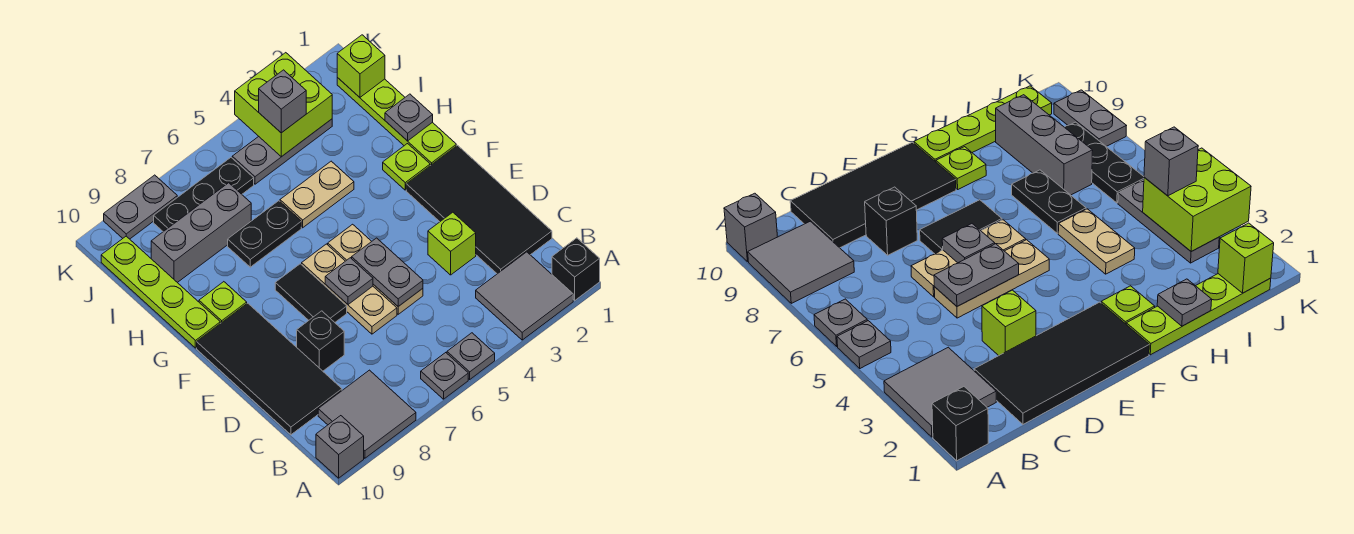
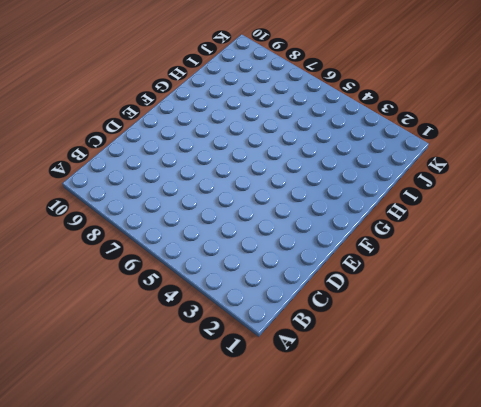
none -> black 1x1 brick [552,238,600,300]
none -> grey 2x2 tile [476,252,573,340]
none -> grey 1x1 plate [447,333,495,379]

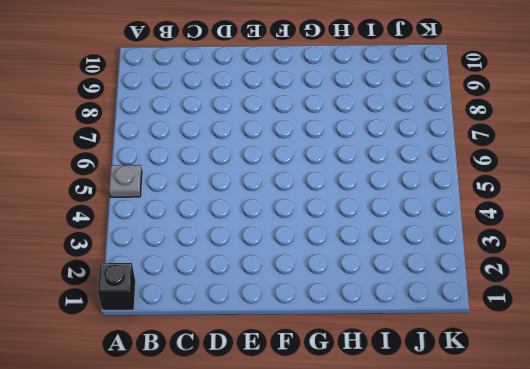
none -> grey 2x2 tile [476,252,573,340]
none -> grey 1x1 plate [421,353,468,399]
none -> grey 2x2 tile [318,370,416,458]

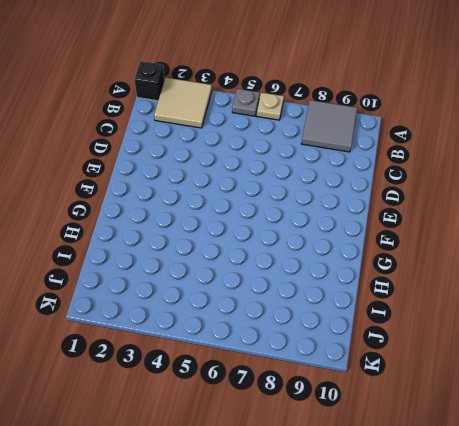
tan 2x2 tile [154,78,212,128] -> grey 2x2 tile [476,252,573,340]
tan 1x1 plate [257,93,284,120] -> grey 1x1 plate [421,353,468,399]
none -> grey 1x1 brick [316,416,364,478]
none -> black 2x4 tile [406,145,552,274]
none -> black 2x4 tile [197,303,342,435]

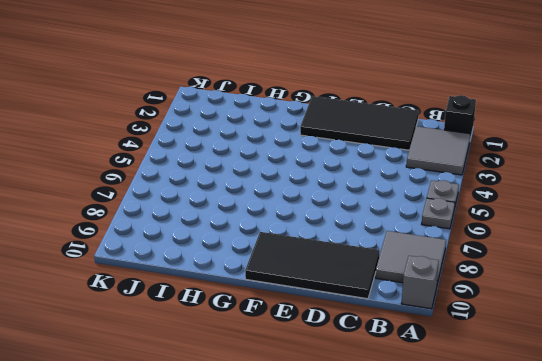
none -> lime 1x1 brick [428,212,476,275]
none -> tan 1x3 plate [328,224,423,314]
none -> tan 1x3 plate [302,244,397,334]

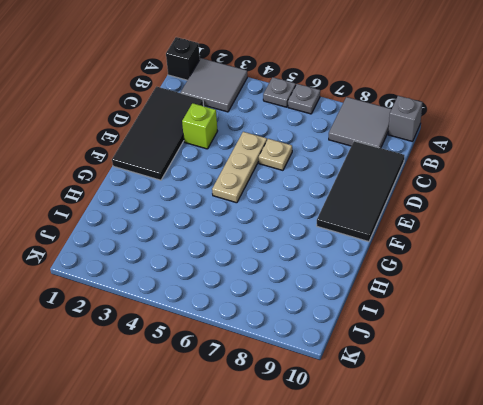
tan 1x1 plate [259,139,292,170] -> tan 1x3 plate [302,244,397,334]
none -> black 1x1 brick [297,311,344,371]
none -> black 1x2 tile [275,264,347,322]
none -> lime 1x4 plate [337,78,456,166]

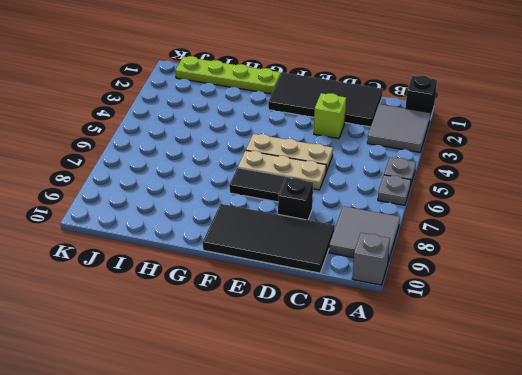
none -> lime 1x1 plate [383,144,430,190]
none -> lime 1x1 plate [199,282,247,324]
none -> lime 1x4 plate [101,236,220,348]

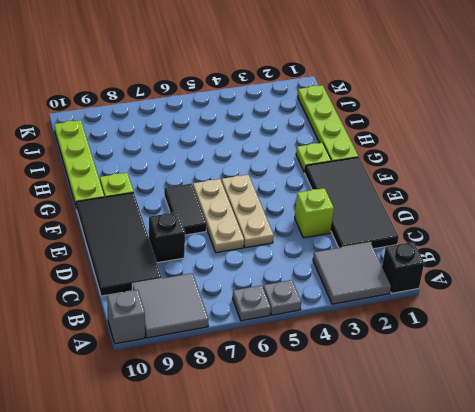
none -> tan 1x2 plate [280,161,354,228]
none -> black 1x2 plate [228,201,301,267]
none -> grey 1x3 brick [151,183,251,283]

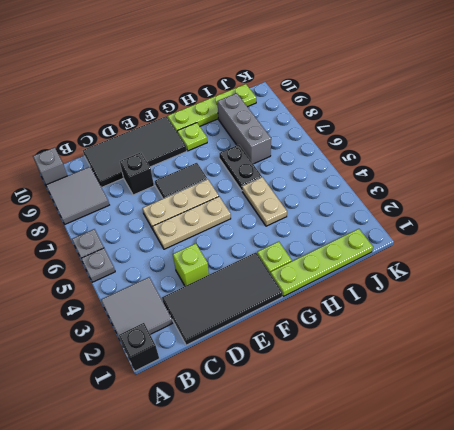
none -> grey 1x3 plate [232,119,332,184]
none -> black 1x3 plate [154,158,254,232]
none -> grey 1x2 plate [104,175,177,239]

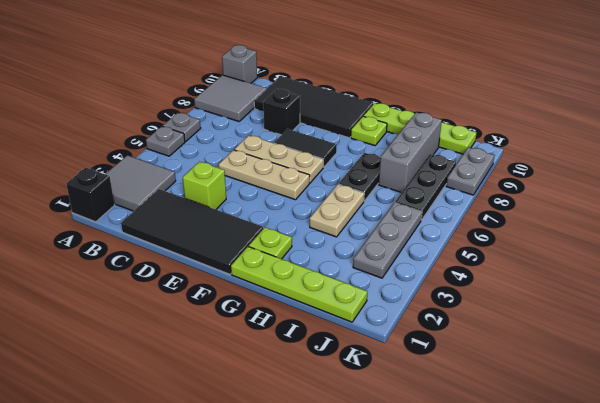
none -> grey 1x2 plate [352,238,423,306]
none -> grey 1x1 plate [325,258,373,304]
none -> grey 1x1 plate [385,94,433,141]

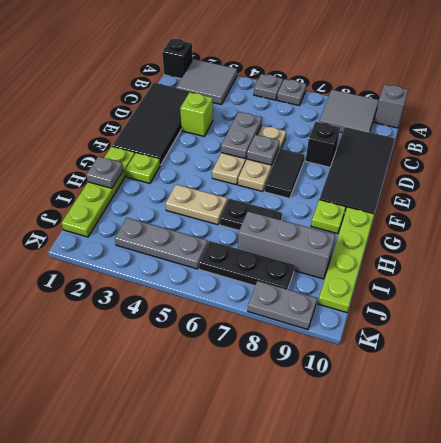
none -> lime 1x1 brick [337,35,385,97]
none -> lime 2x2 brick [235,53,332,157]
none -> grey 1x1 brick [259,70,306,133]

